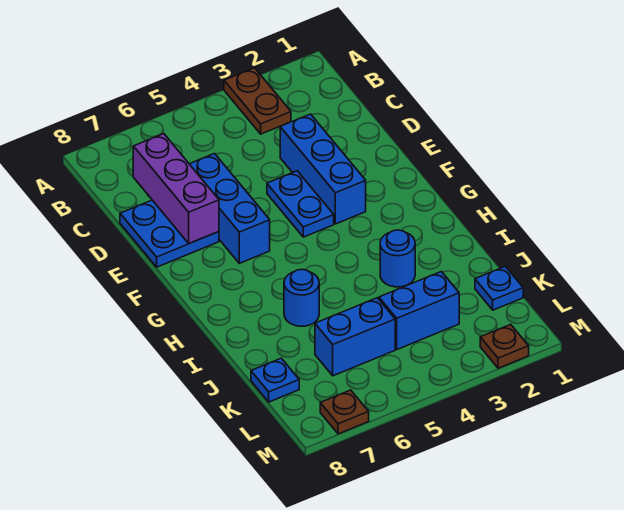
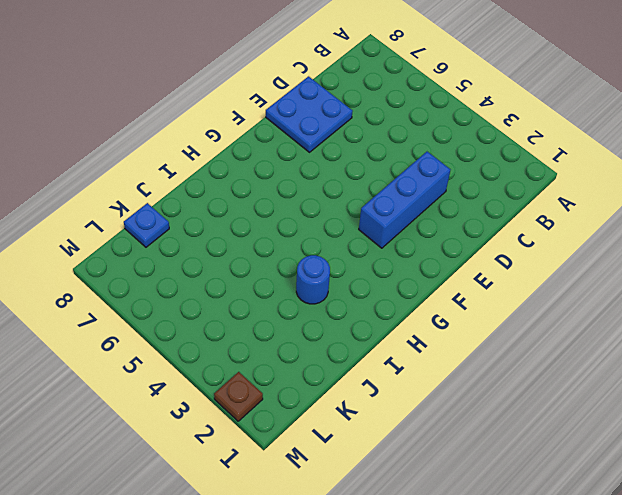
none -> brown 1x2 plate [224,68,291,134]
none -> blue 1x3 brick [190,154,270,263]
none -> blue 1x2 plate [267,171,334,237]

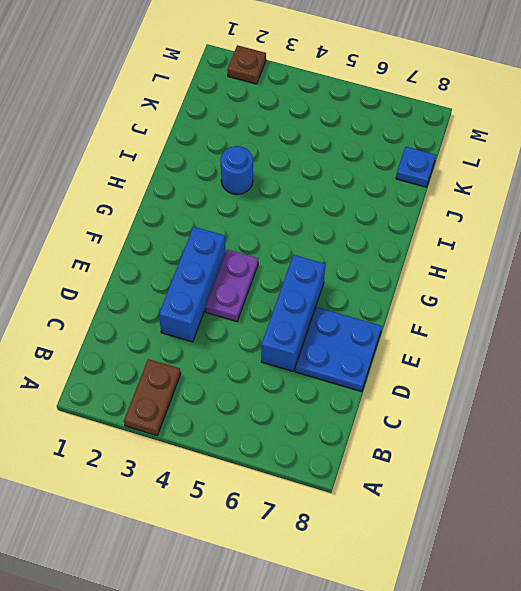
purple 1x2 plate [205,249,258,321] -> blue 1x2 plate [267,171,334,237]
none -> blue 1x1 round brick [284,269,319,326]
none -> blue 1x1 plate [475,266,523,310]
none -> blue 1x2 brick [379,272,459,349]

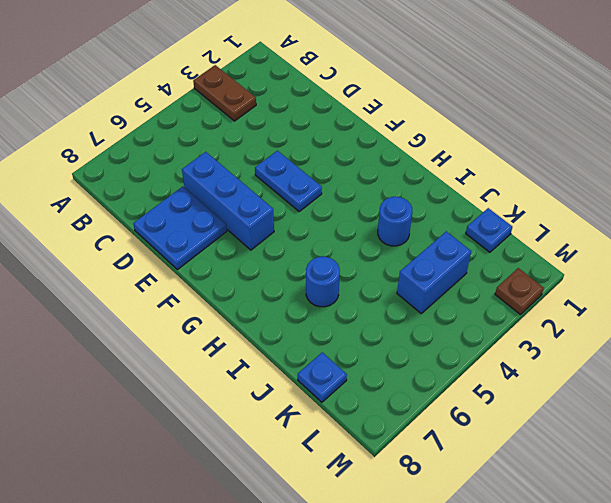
none -> blue 1x3 brick [280,114,366,224]
none -> blue 1x2 brick [315,298,395,376]
none -> brown 1x1 plate [320,390,369,434]

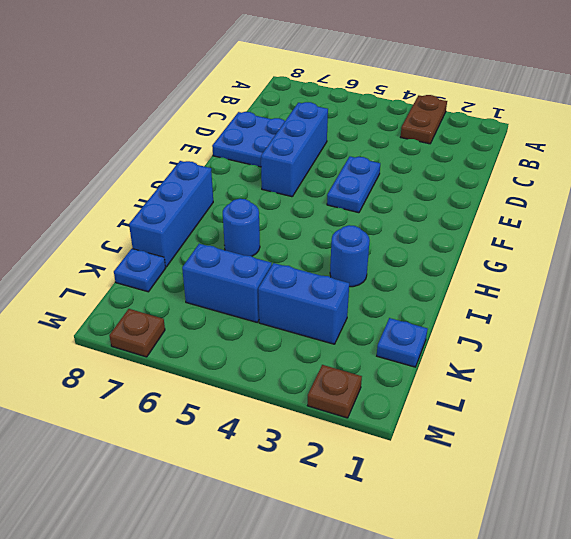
blue 1x3 brick [129,161,213,267] -> blue 1x3 brick moved to [280,114,366,224]
none -> purple 1x3 brick [133,134,219,243]

